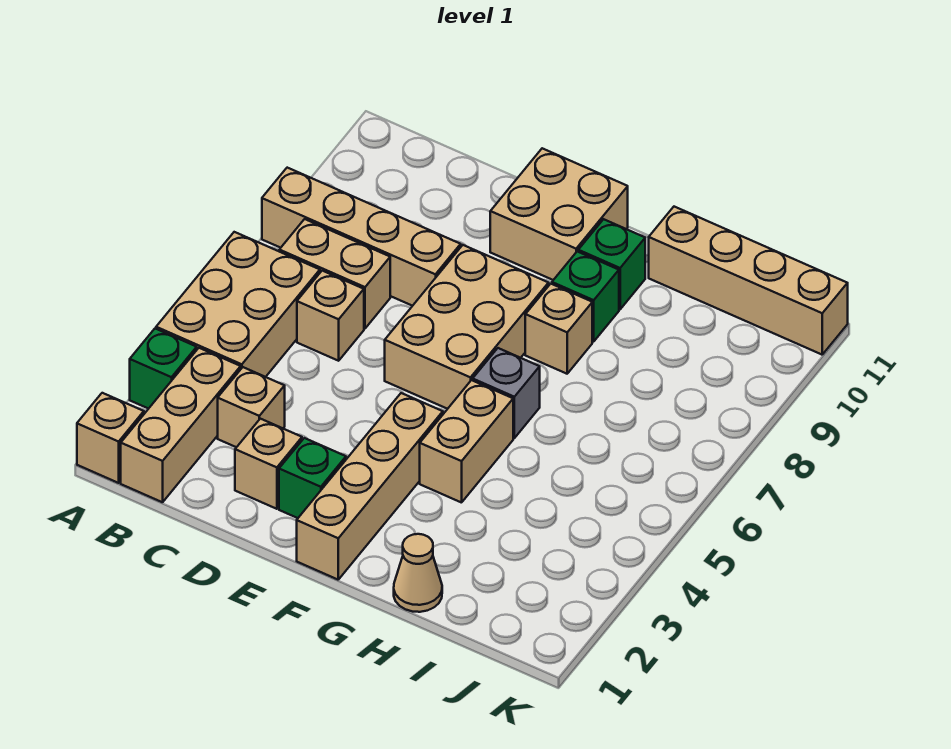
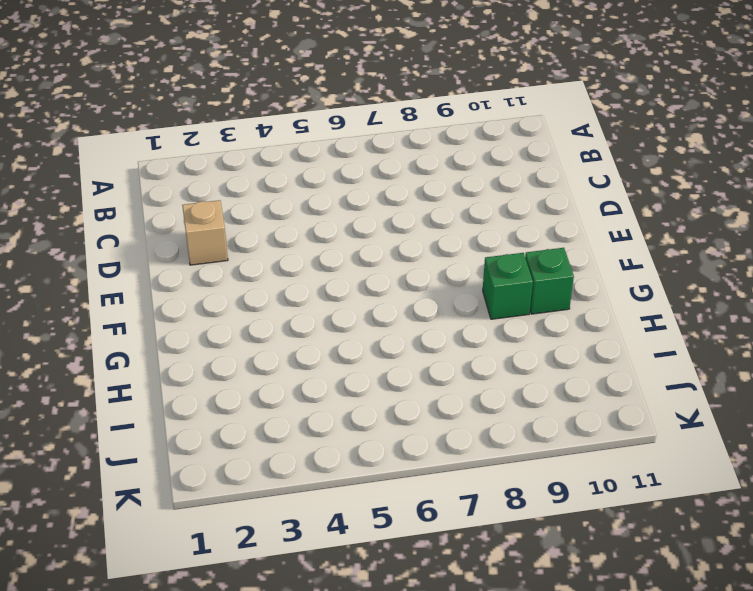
none -> tan 1x1 brick [77,393,144,483]
none -> green 1x1 brick [130,329,197,409]
none -> tan 2x3 brick [156,232,320,377]

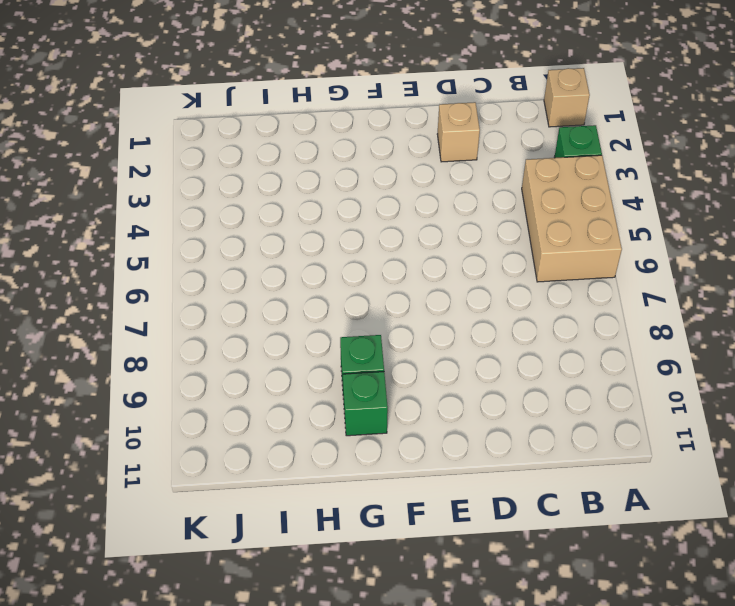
none -> tan 1x4 brick [262,168,461,306]
none -> tan 1x3 brick [121,348,241,502]
none -> tan 1x2 brick [279,219,390,329]

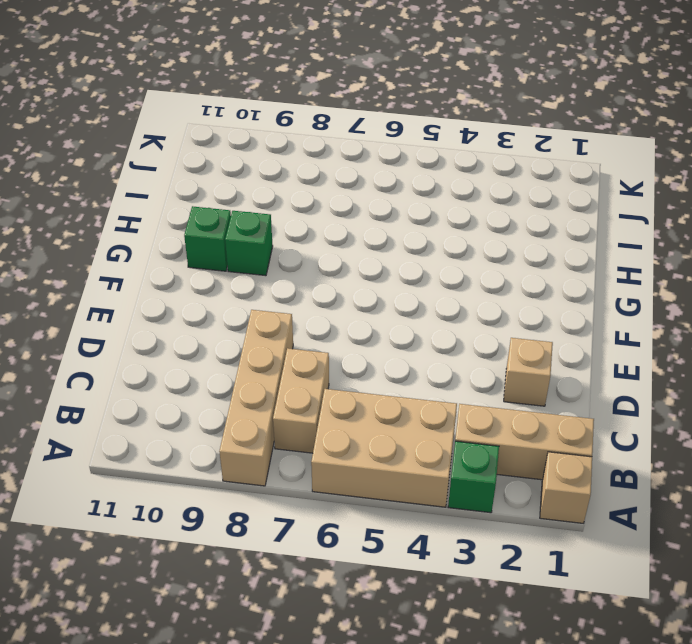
none -> tan 1x1 brick [218,367,285,447]
none -> tan 1x1 brick [297,271,364,361]
none -> green 1x1 brick [279,438,346,518]

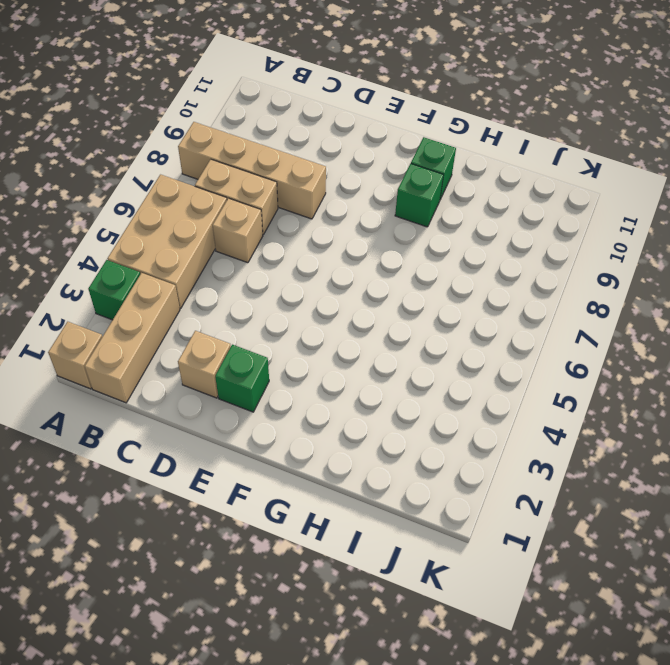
none -> tan 1x1 brick [218,367,285,447]
none -> tan 2x3 brick [385,245,549,409]
none -> tan 2x2 brick [490,148,628,280]

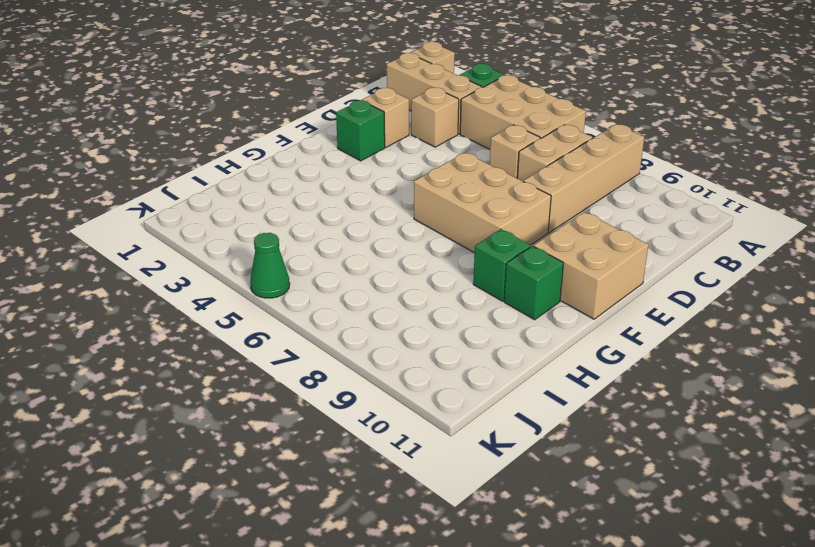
green 1x1 cone [250,233,290,298] -> none
none -> tan 1x4 brick [297,393,443,580]
none -> tan 1x2 brick [420,380,513,503]
none -> grey 1x1 brick [473,348,540,438]

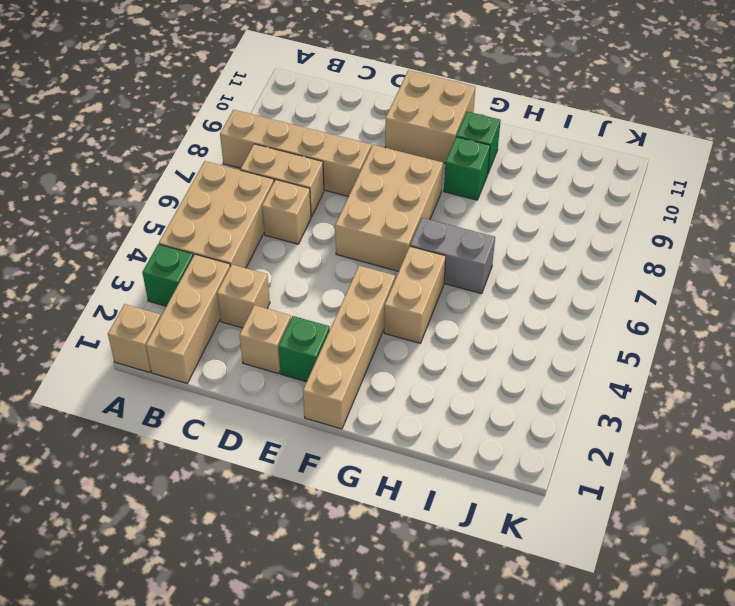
grey 1x2 brick [410,218,495,294] -> grey 1x1 brick [473,348,540,438]
none -> tan 1x1 brick [525,284,592,374]
none -> tan 1x1 cone [394,534,442,612]
none -> tan 1x4 brick [649,207,848,355]

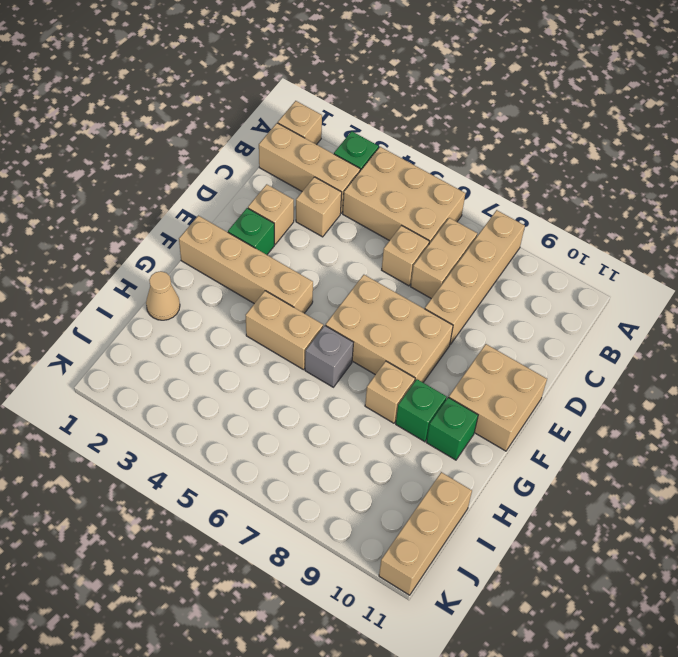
tan 1x3 brick [379,472,472,595] -> tan 1x4 brick [649,207,848,355]

